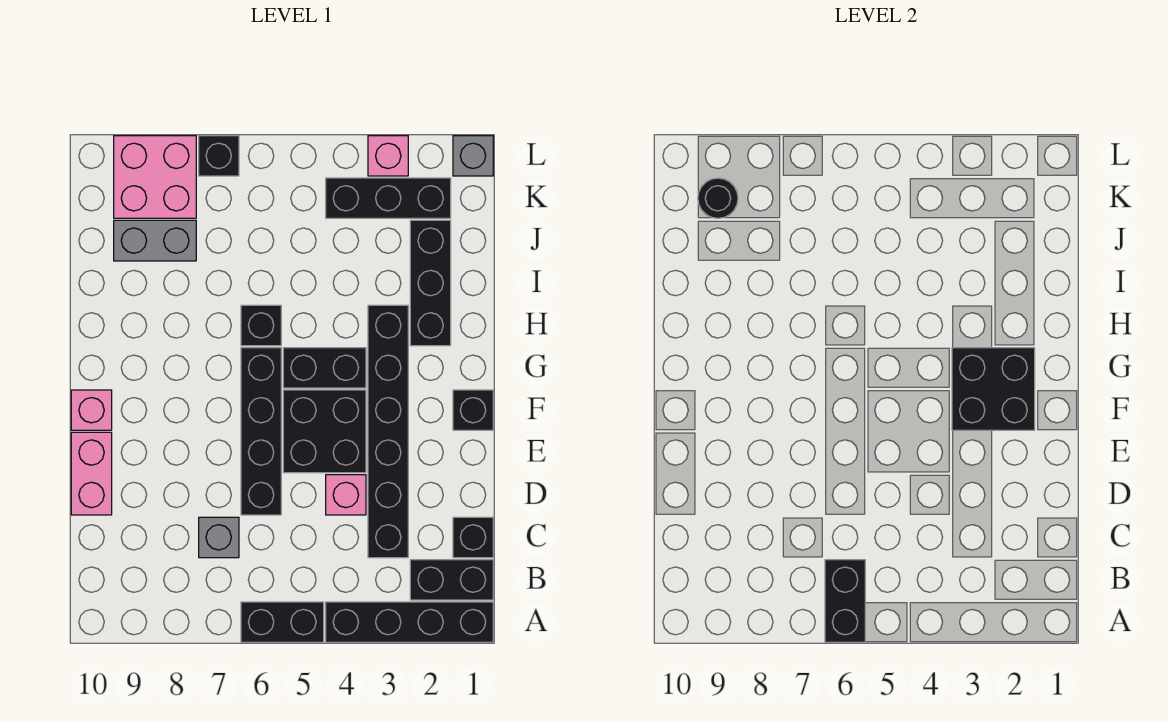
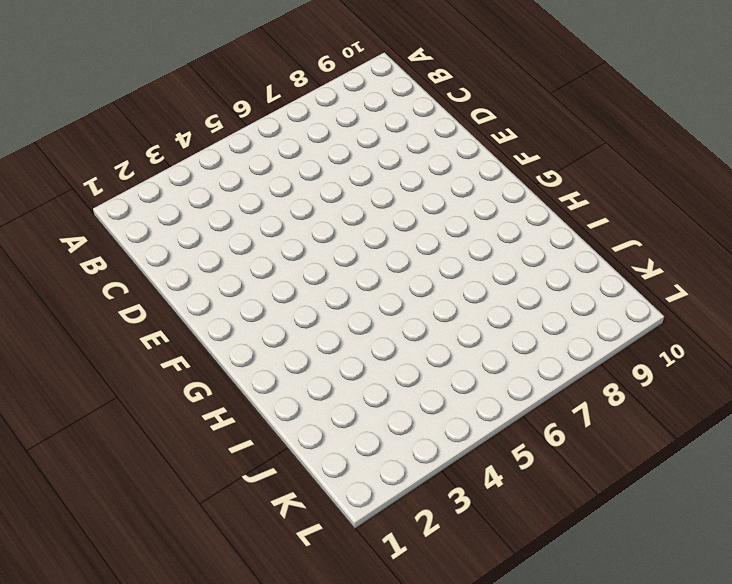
none -> black 1x4 brick [326,602,493,642]
none -> black 1x2 brick [241,602,324,642]
none -> black 1x2 brick [410,560,493,600]

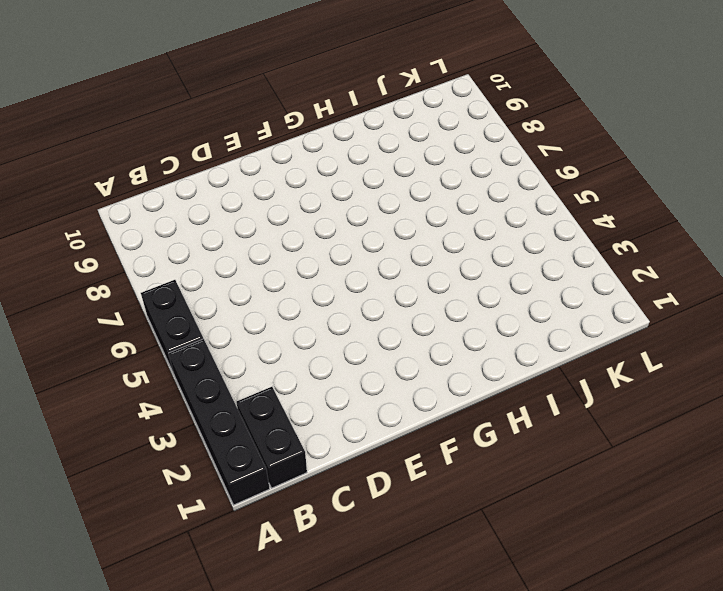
none -> black 1x1 brick [453,517,493,558]
none -> black 1x6 brick [368,305,408,558]
none -> grey 1x1 brick [199,517,239,558]

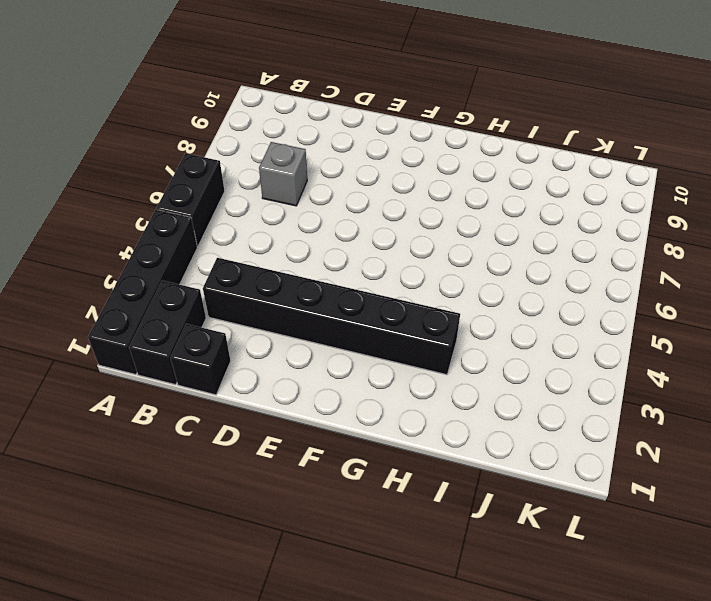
none -> pink 1x1 brick [326,475,366,515]
none -> black 1x4 brick [241,348,281,515]
none -> pink 1x2 brick [71,432,112,515]

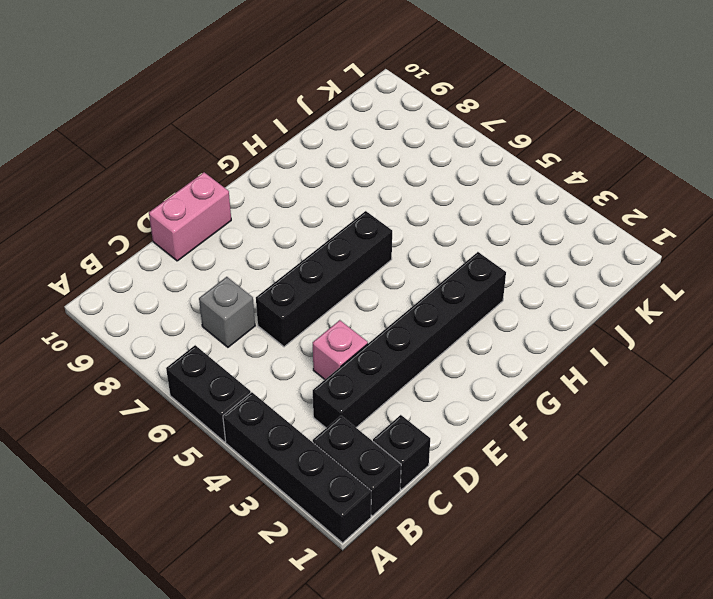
none -> black 2x2 brick [283,390,366,473]
none -> black 1x1 brick [453,390,493,430]
none -> pink 1x1 brick [71,390,112,430]

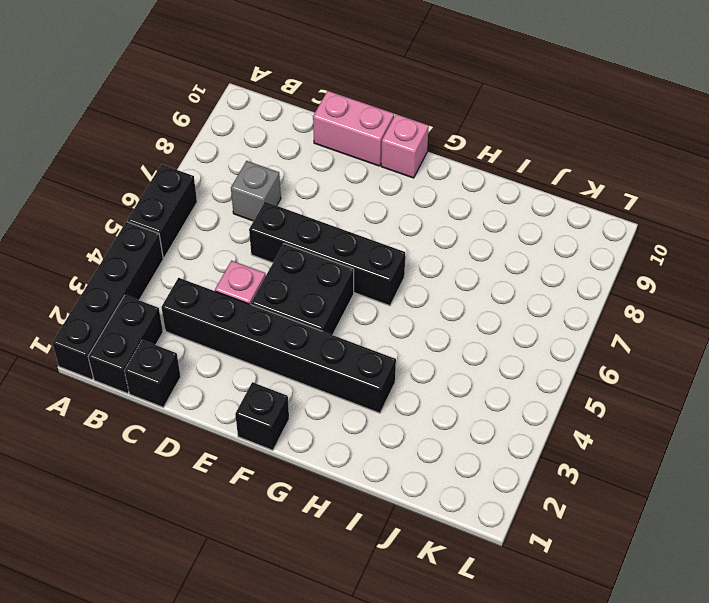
none -> black 1x2 brick [283,348,366,388]
none -> black 1x3 brick [410,220,451,346]
none -> black 1x1 brick [241,305,281,346]

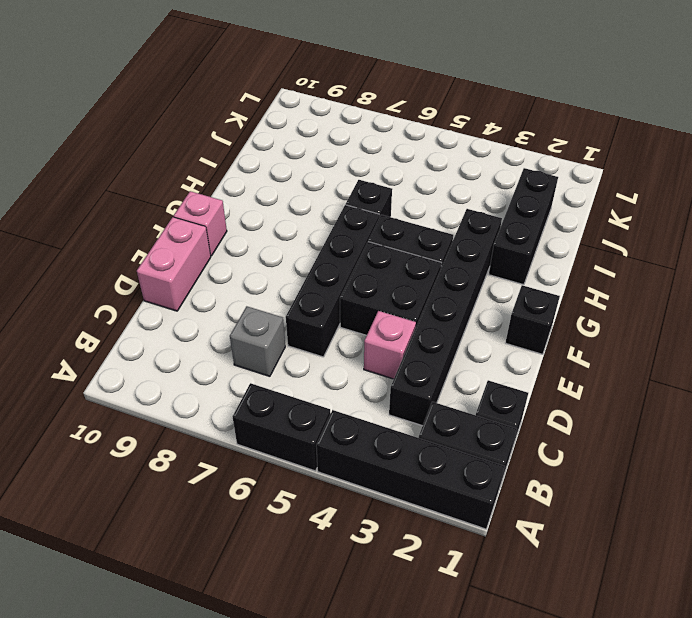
none -> grey 1x2 brick [114,220,196,261]
none -> black 1x3 brick [326,178,451,218]
none -> pink 2x2 brick [114,136,196,218]

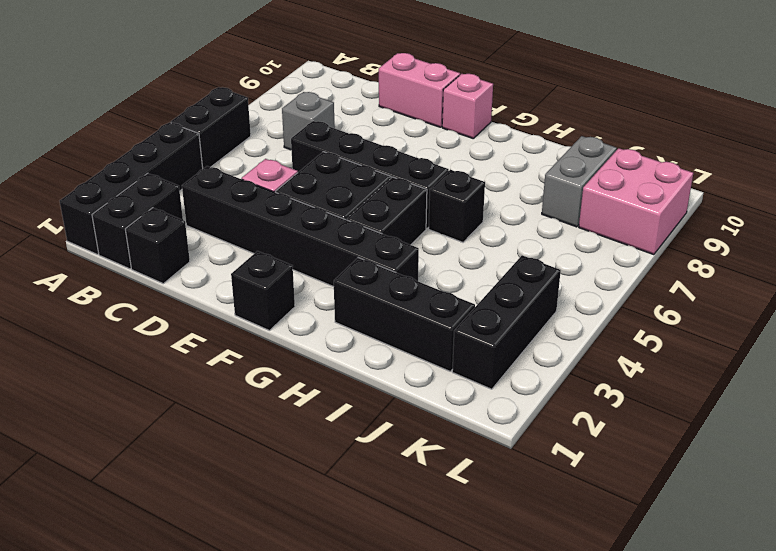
none -> grey 1x1 brick [453,136,493,176]
none -> pink 1x1 brick [368,136,408,176]
none -> black 1x1 brick [199,136,239,176]

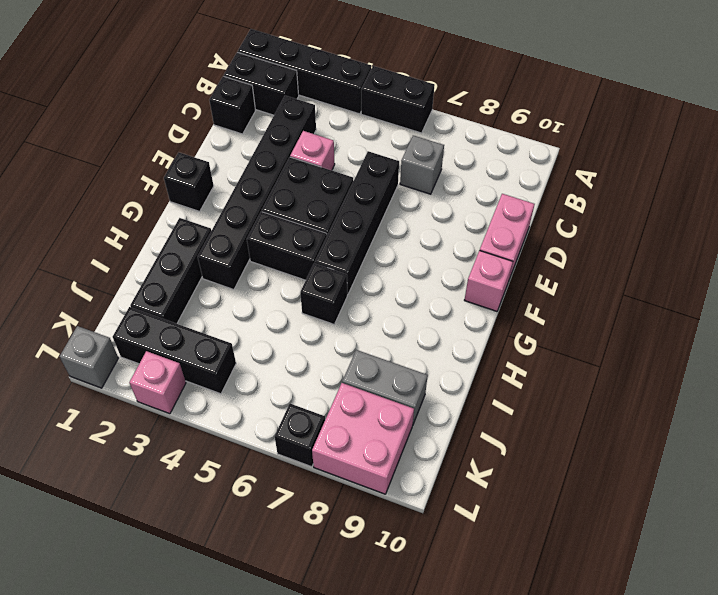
none -> black 1x2 brick [825,560,865,642]
none -> black 2x2 brick [952,348,1035,430]
none -> black 1x1 round brick [698,178,738,218]

